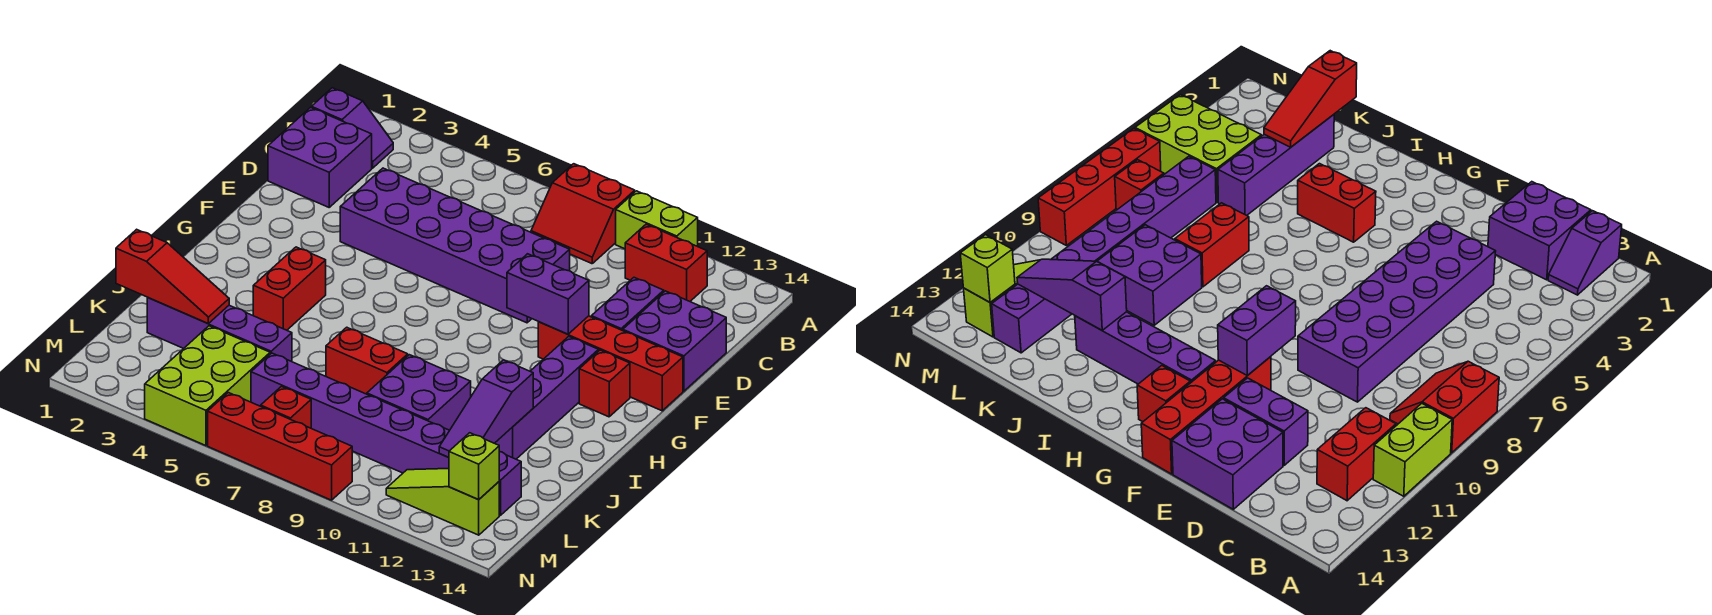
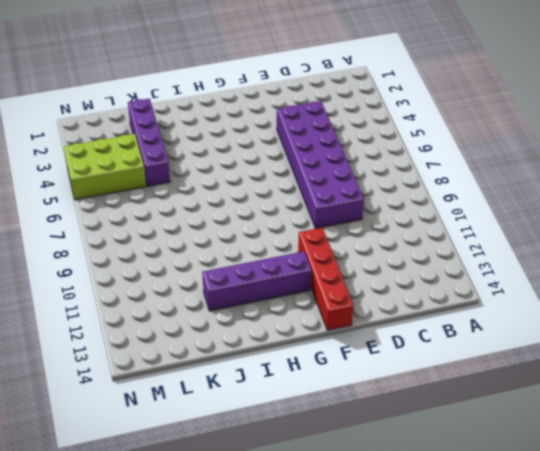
none -> red 2x2 slope [531,164,635,264]
none -> lime 1x2 brick [616,191,698,249]
none -> purple 1x2 slope [311,88,393,168]

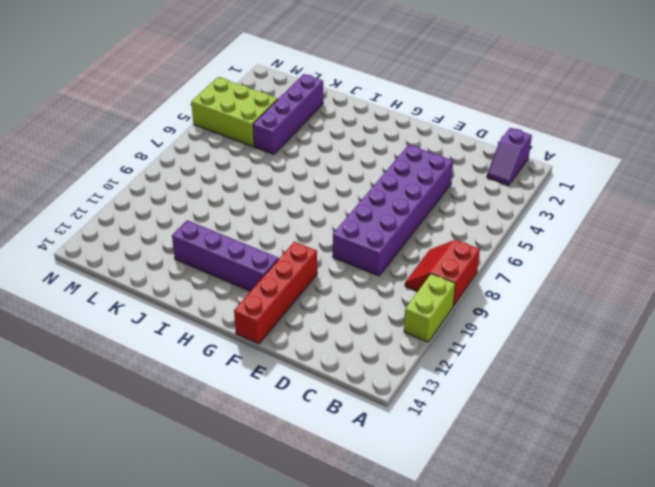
none -> red 1x2 brick [625,224,707,301]
none -> purple 2x2 brick [268,108,372,207]
none -> purple 1x2 brick [591,278,664,330]

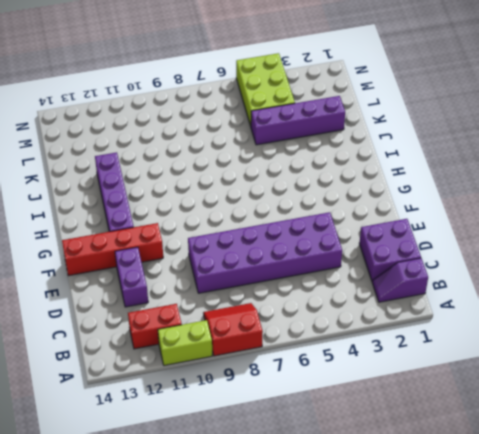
none -> purple 2x2 brick [623,291,726,391]
none -> red 1x1 brick [579,350,630,417]
none -> red 1x2 brick [253,247,326,330]

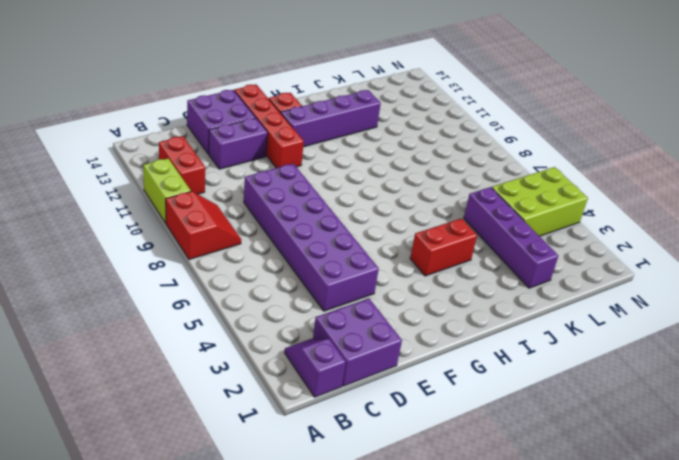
none -> red 1x2 brick [326,327,408,394]
none -> purple 2x2 brick [367,355,471,430]
none -> purple 1x8 brick [251,353,521,515]

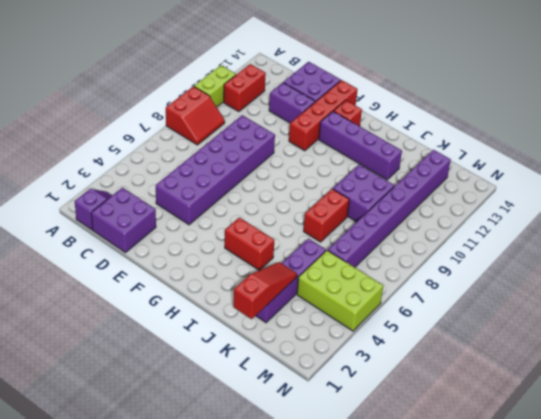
none -> red 1x1 brick [261,387,311,428]
none -> lime 1x3 slope [386,469,499,535]
none -> red 1x4 brick [208,393,352,500]

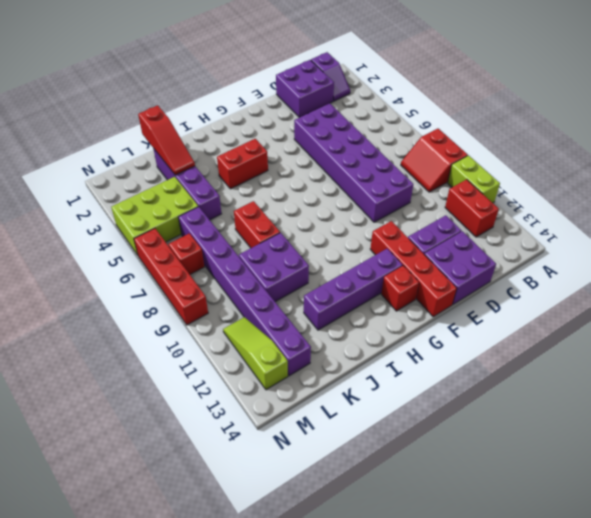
none -> purple 1x2 brick [507,254,589,334]
none -> purple 1x3 slope [439,360,533,457]
none -> lime 1x1 brick [449,433,499,500]

